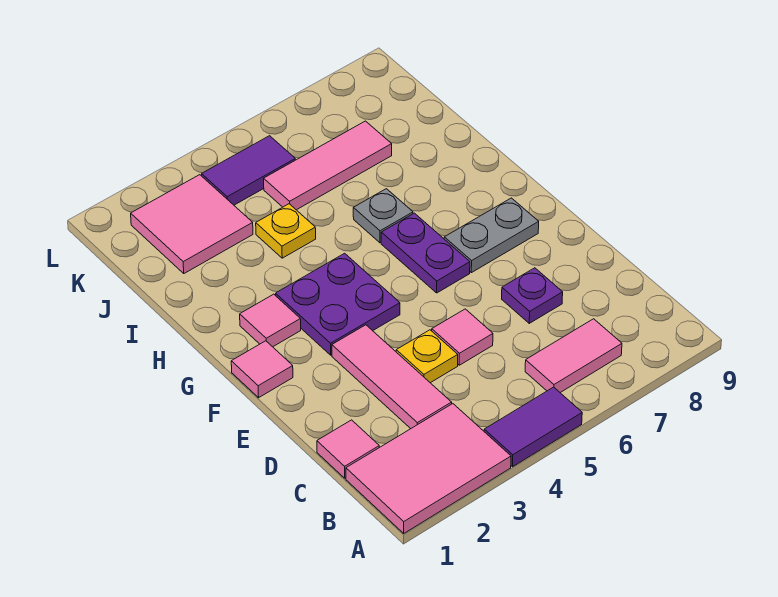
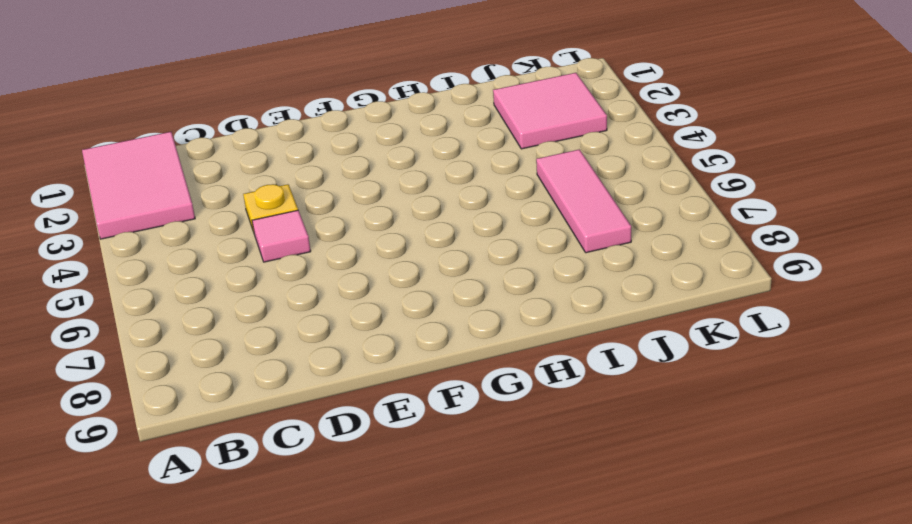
none -> purple 1x2 tile [484,387,582,467]
none -> pink 1x2 tile [525,319,622,393]
none -> pink 1x1 tile [317,420,379,478]

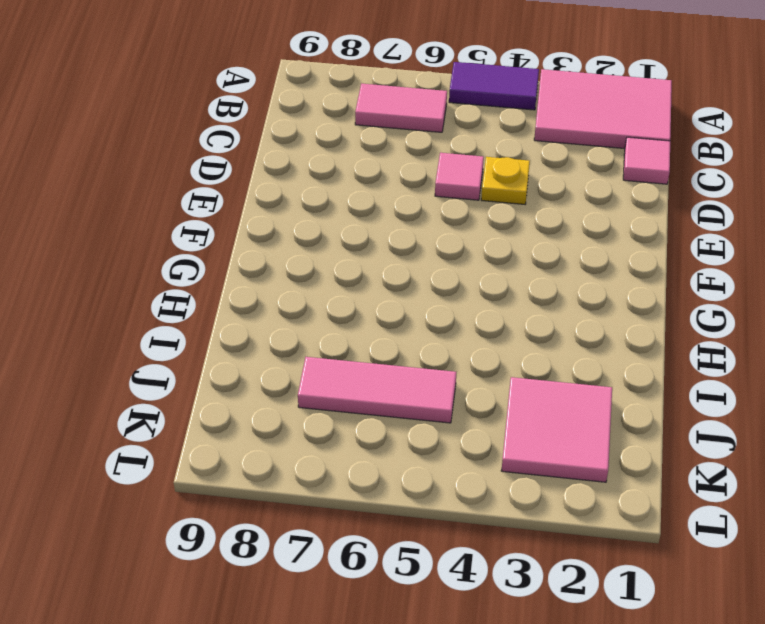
none -> pink 1x3 tile [332,325,452,429]
none -> purple 1x1 plate [502,268,563,323]
none -> pink 1x1 tile [231,341,293,398]

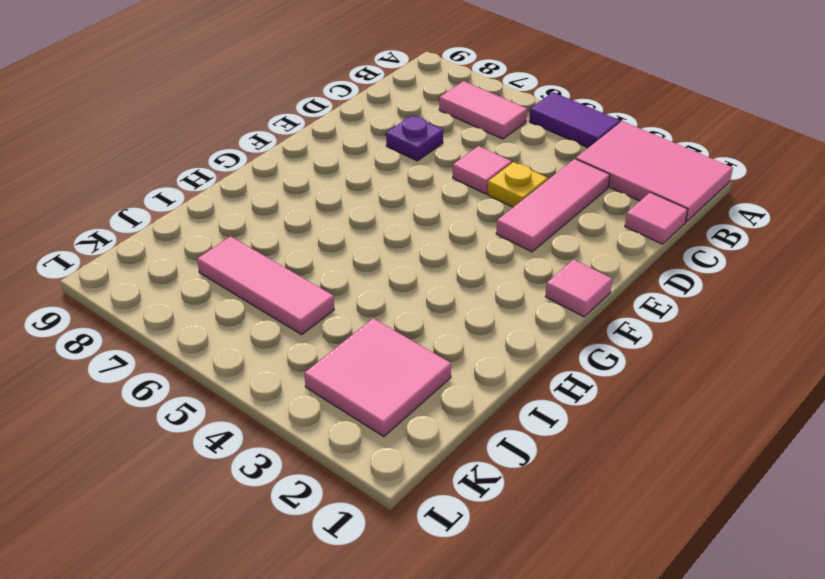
none -> purple 2x2 plate [276,253,400,355]
none -> purple 1x2 plate [381,213,470,293]
none -> grey 1x2 plate [444,198,539,273]

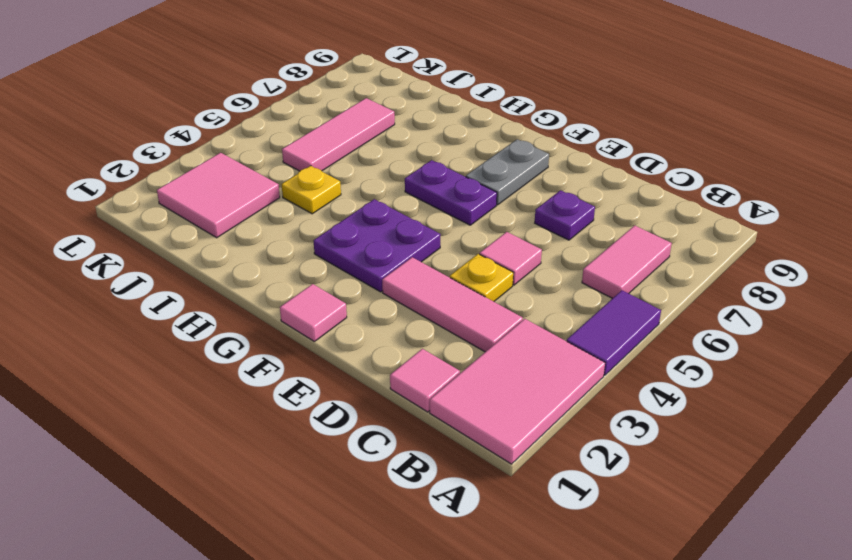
none -> pink 1x1 tile [240,294,301,347]
none -> grey 1x1 plate [353,189,413,243]
none -> purple 1x2 tile [202,136,295,205]

